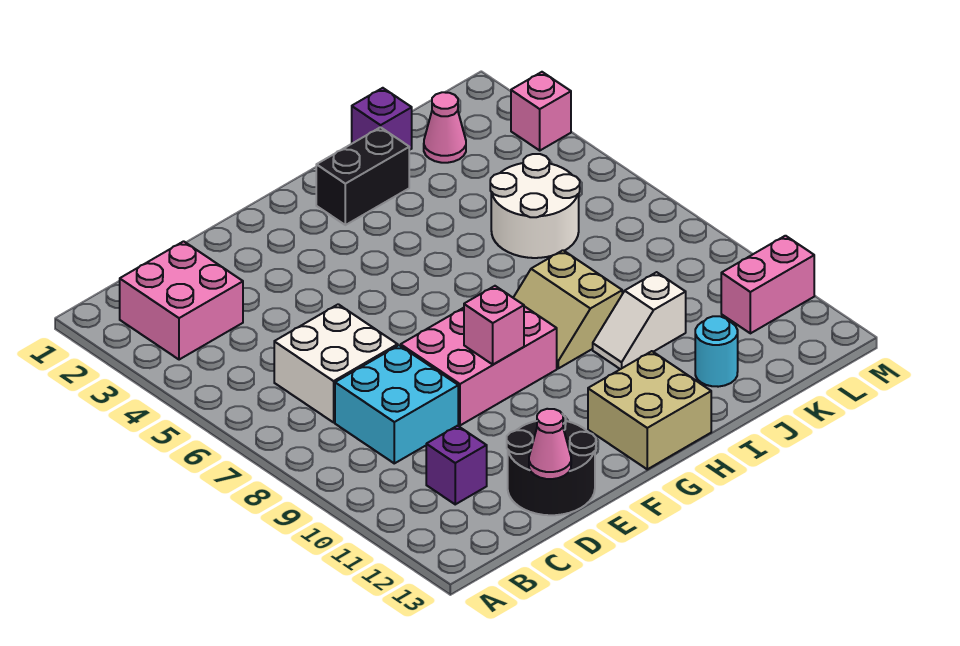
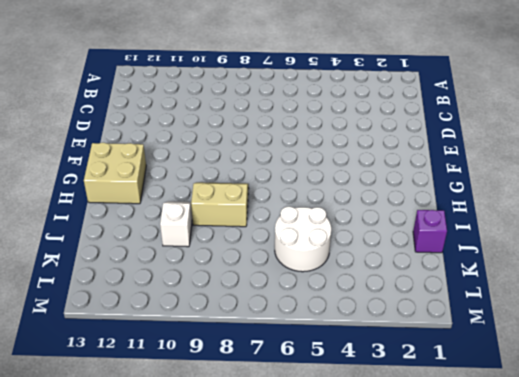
none -> pink 2x2 brick [120,241,243,360]
none -> white 2x2 brick [274,304,398,422]
none -> cyan 2x2 brick [335,345,458,463]

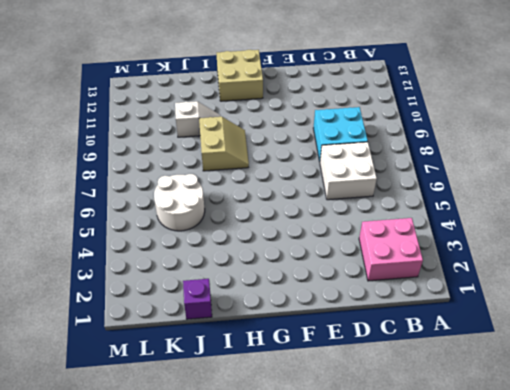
none -> purple 1x1 brick [426,426,487,504]
none -> black 2x2 round brick [507,415,596,515]
none -> pink 2x3 brick [401,306,557,425]

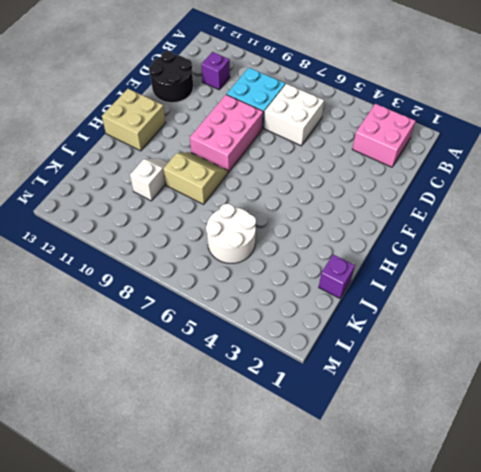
none -> black 1x2 brick [316,127,409,225]
none -> cyan 1x1 round brick [695,316,738,387]
none -> pink 1x1 cone [424,92,466,163]

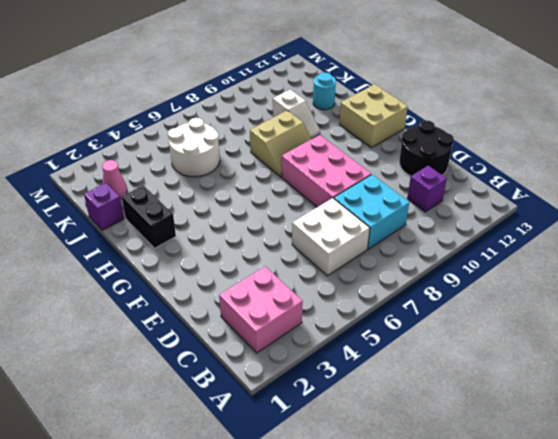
none -> pink 1x2 brick [721,236,814,333]
none -> pink 1x1 brick [511,72,571,150]
none -> pink 1x1 cone [529,409,571,479]

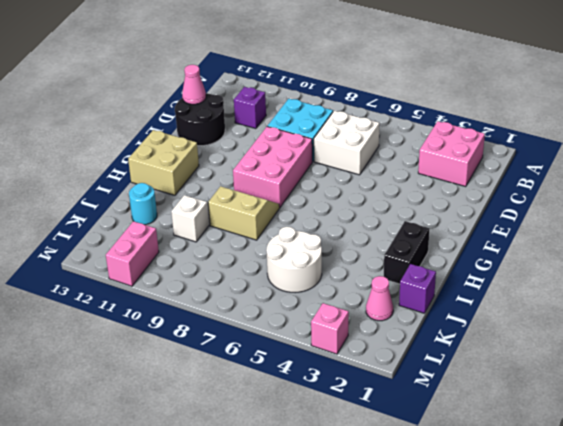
none -> pink 1x1 brick [464,286,524,365]

